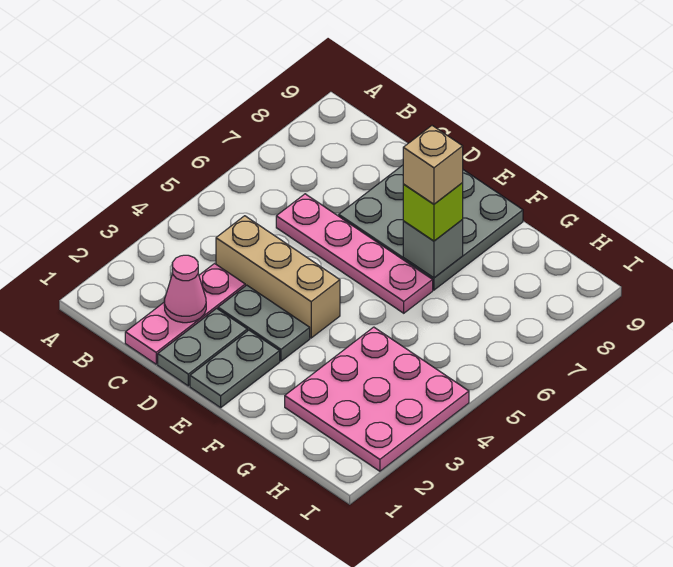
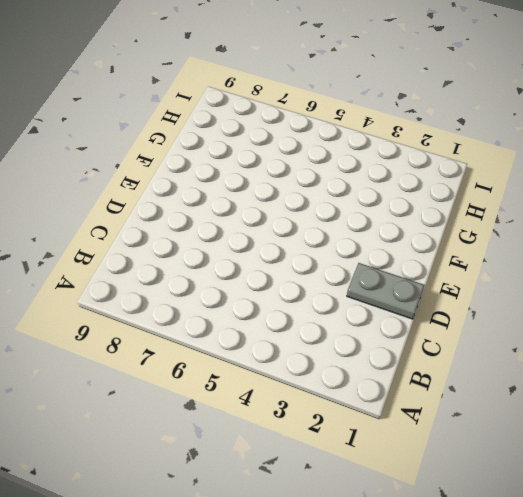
none -> pink 1x3 plate [125,264,245,364]
none -> tan 1x3 brick [216,216,340,338]
none -> pink 1x4 plate [276,194,433,313]

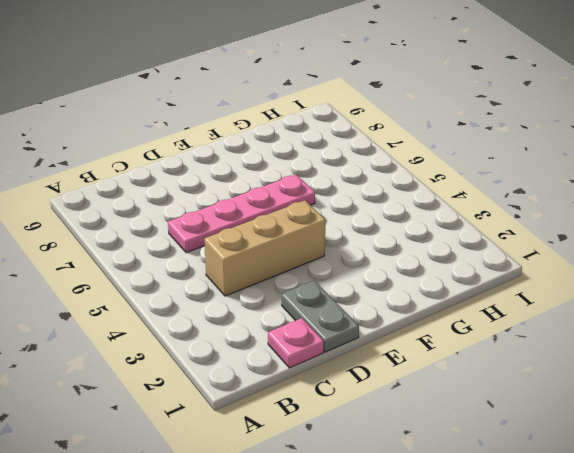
pink 1x1 plate [268,318,324,368] -> pink 1x3 plate [125,264,245,364]
none -> grey 1x2 plate [218,285,310,361]
none -> grey 3x3 plate [339,165,523,290]
none -> grey 1x2 plate [190,330,280,408]

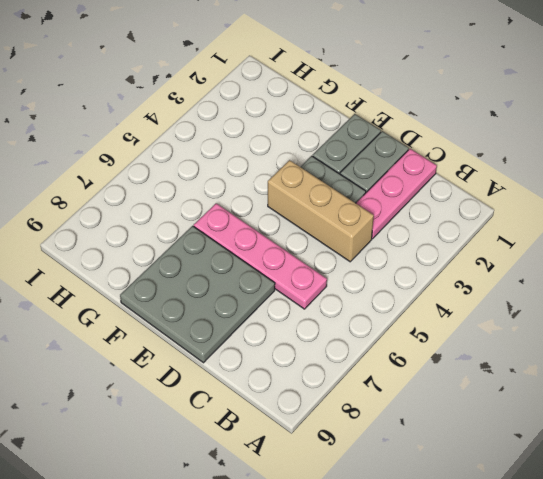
none -> pink 3x3 plate [285,327,469,471]
none -> pink 1x1 cone [164,255,206,323]
none -> grey 1x1 brick [403,220,463,278]

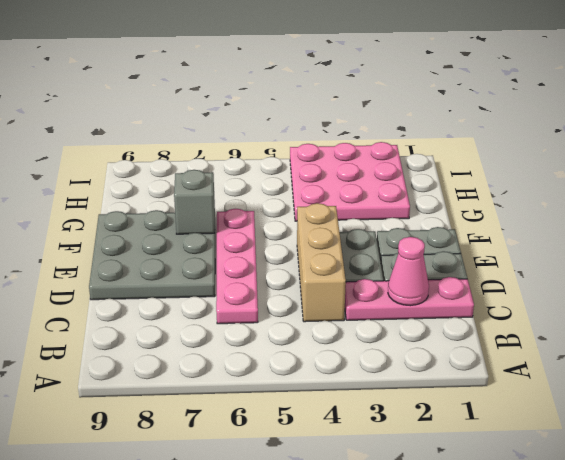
none -> lime 1x1 brick [403,183,463,241]
none -> tan 1x1 brick [403,126,463,204]

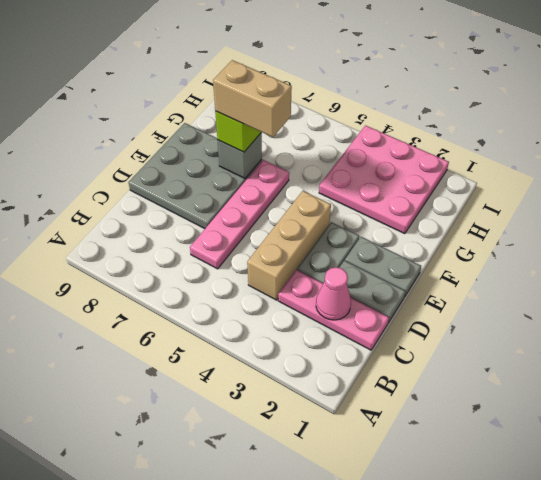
tan 1x2 brick [213,60,292,137] -> tan 1x1 brick [403,126,463,204]

